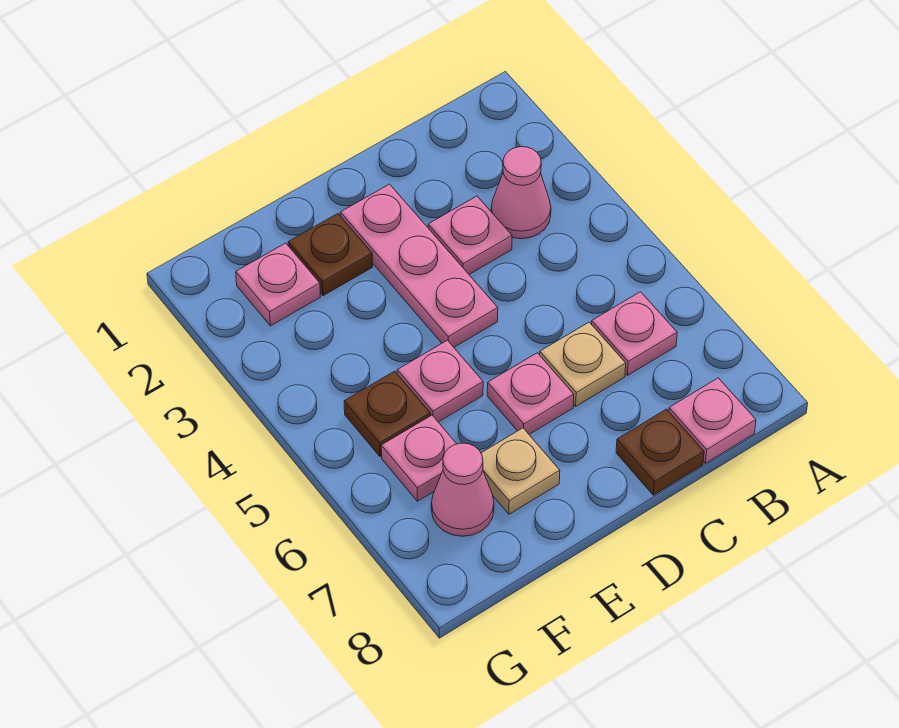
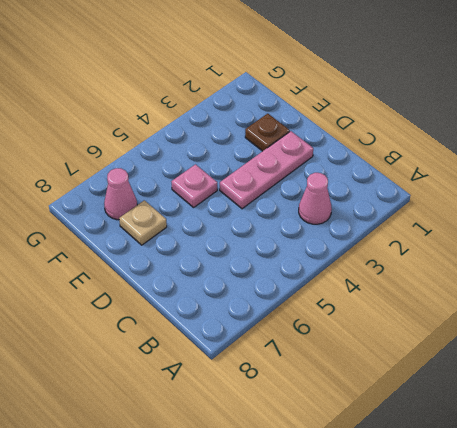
none -> pink 1x1 plate [592,292,677,375]
none -> pink 1x1 plate [669,378,756,463]
none -> pink 1x1 plate [428,196,512,274]

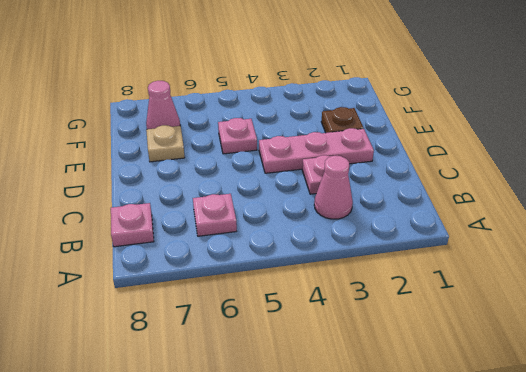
none -> tan 1x1 plate [540,322,626,406]
none -> brown 1x1 plate [616,409,704,495]
none -> pink 1x1 plate [487,353,574,434]

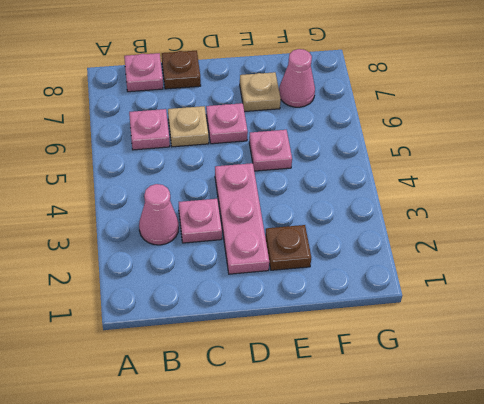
none -> pink 1x1 plate [236,243,320,326]
none -> brown 1x1 plate [344,371,430,456]
none -> pink 1x1 plate [381,415,456,501]

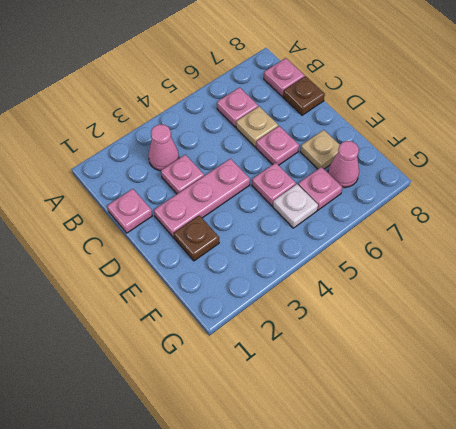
pink 1x1 plate [107,189,152,233] -> pink 1x1 plate moved to [236,243,320,326]
white 1x1 plate [273,184,318,228] -> brown 1x1 plate [344,371,430,456]

